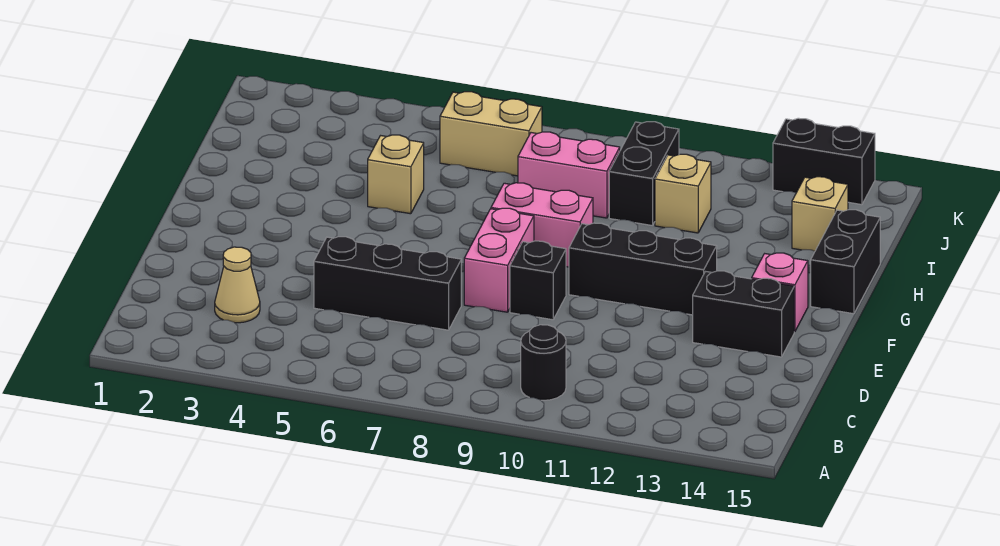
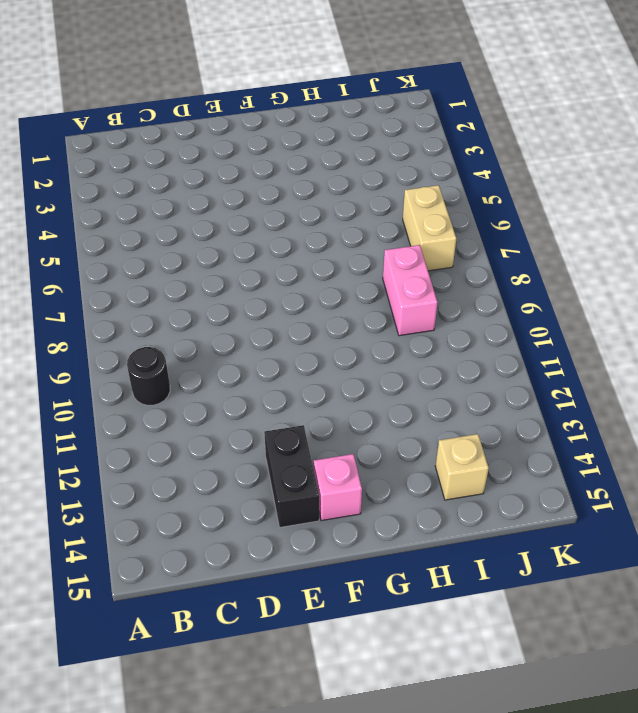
none -> tan 1x1 cone [215,247,260,323]
none -> black 1x3 brick [314,237,461,330]
none -> pink 1x2 brick [464,208,534,312]

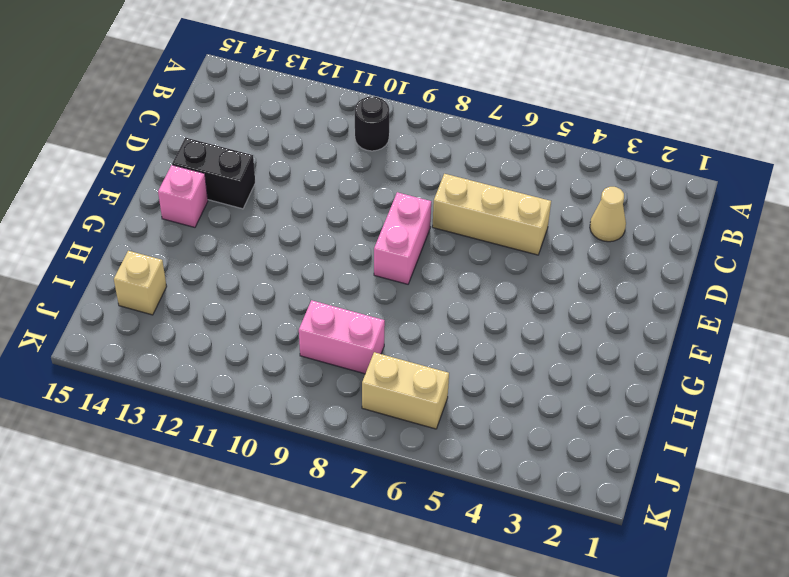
tan 1x3 brick [432,174,551,255] -> black 1x3 brick [314,237,461,330]
none -> black 1x1 brick [510,241,566,320]
none -> black 1x3 brick [569,223,717,315]
none -> pink 1x2 brick [491,183,593,267]

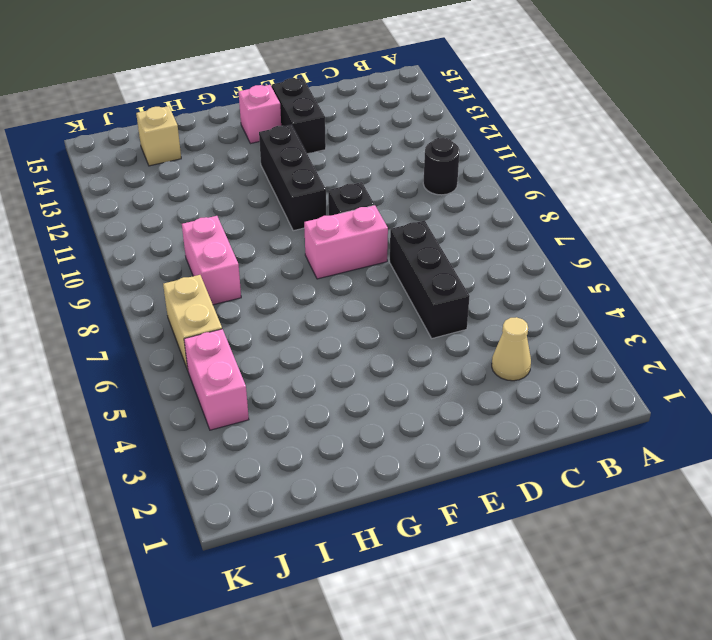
pink 1x2 brick [184,329,249,430] -> pink 1x2 brick moved to [491,183,593,267]
none -> black 1x2 brick [811,210,880,314]
none -> tan 1x1 brick [368,135,424,214]
none -> black 1x2 brick [609,122,679,226]

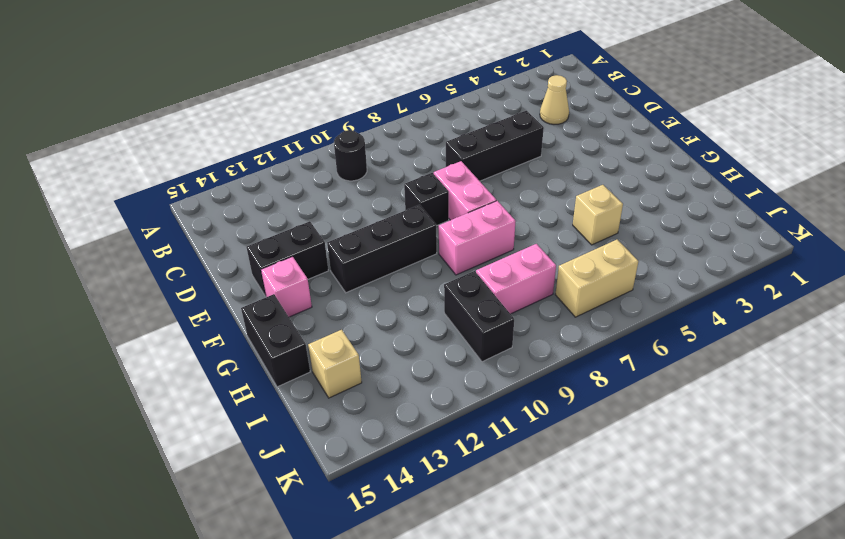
none -> tan 1x1 brick [655,154,711,233]
none -> black 1x2 brick [773,118,875,205]

